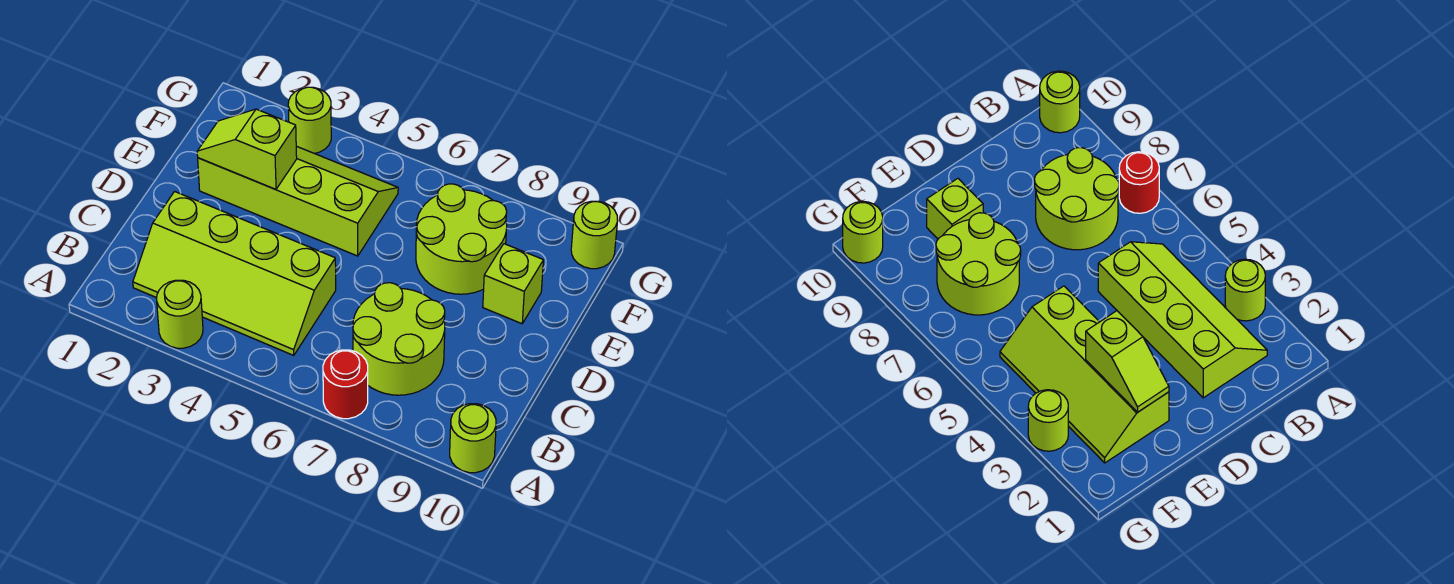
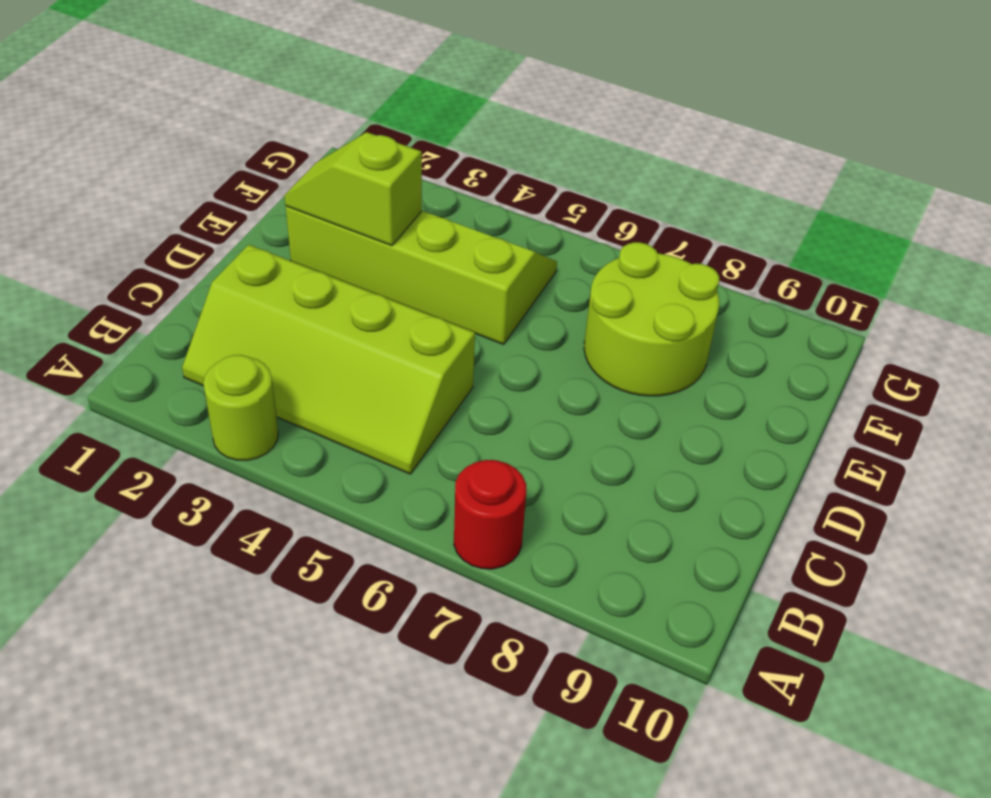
none -> lime 1x1 round brick [450,404,496,473]
none -> lime 2x2 round brick [353,283,445,395]

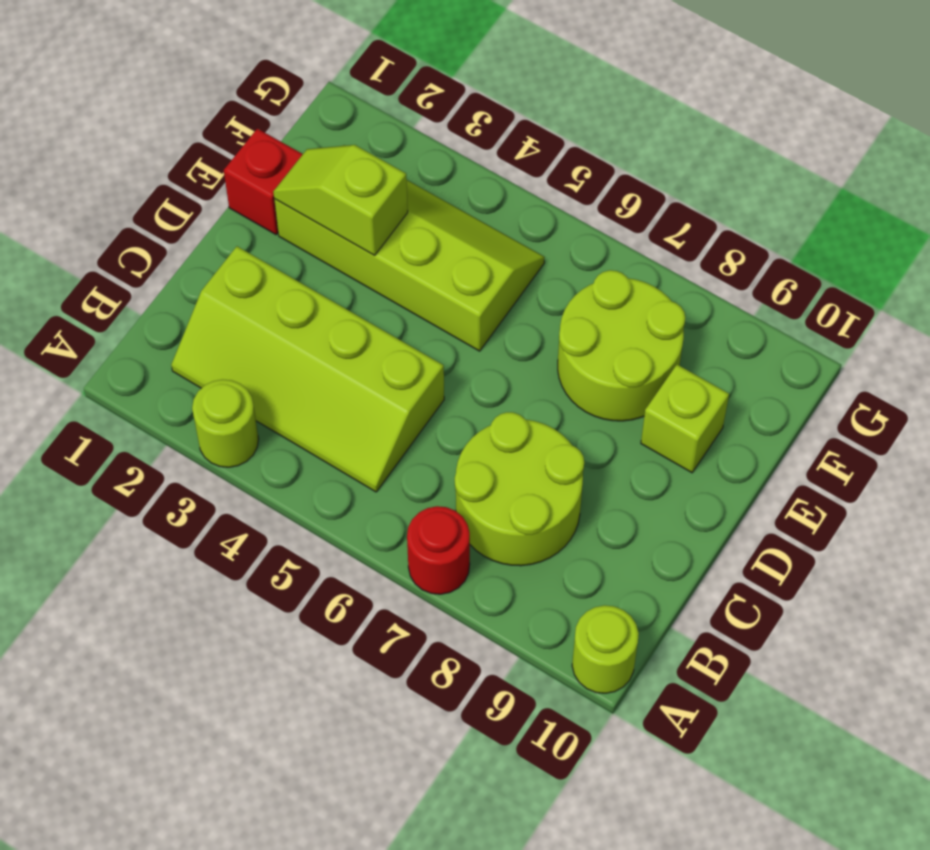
red 1x1 brick [224,129,303,235] -> none
none -> lime 1x1 round brick [288,87,331,153]
none -> lime 1x1 round brick [571,201,618,269]

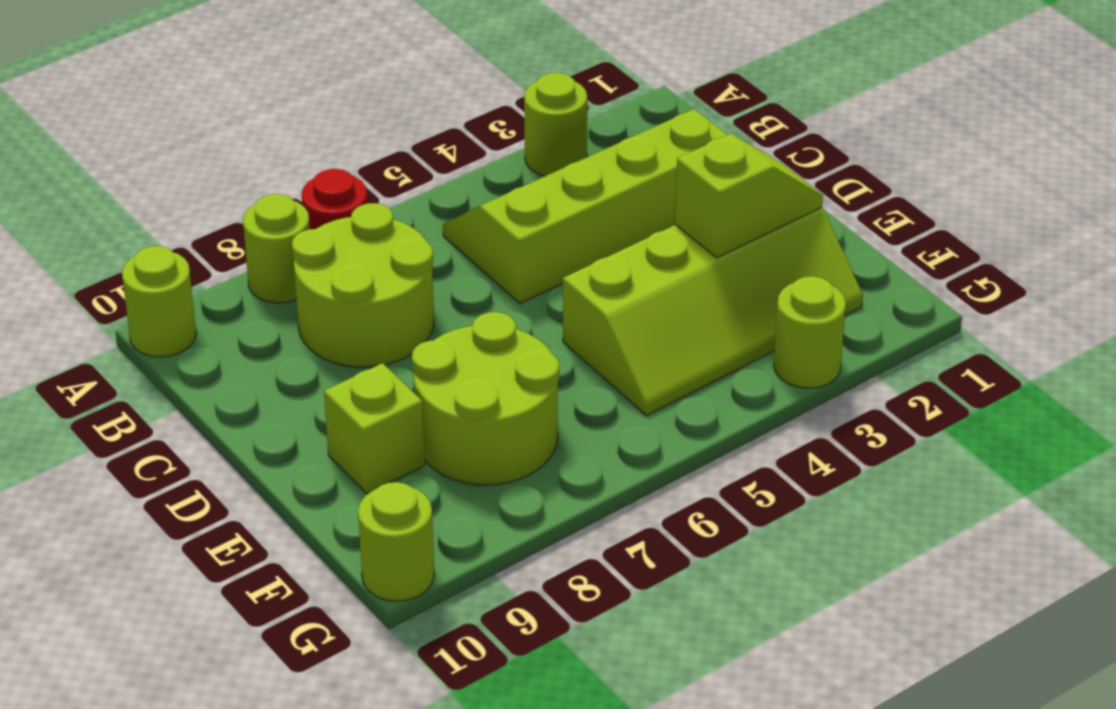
lime 1x1 round brick [243,194,310,303] -> none

